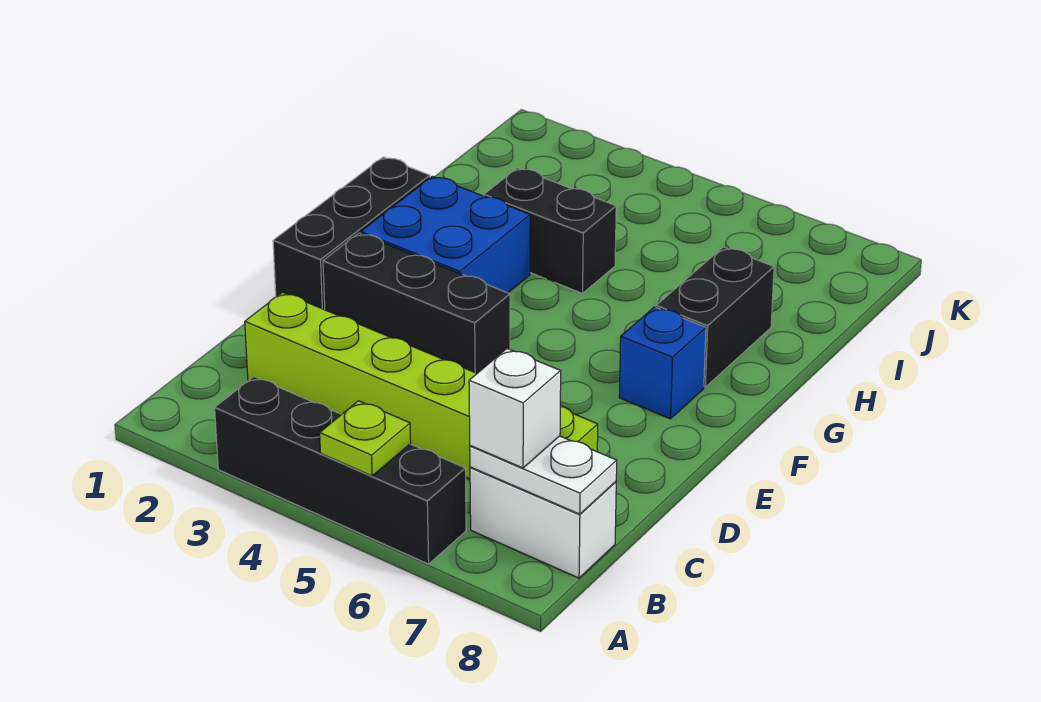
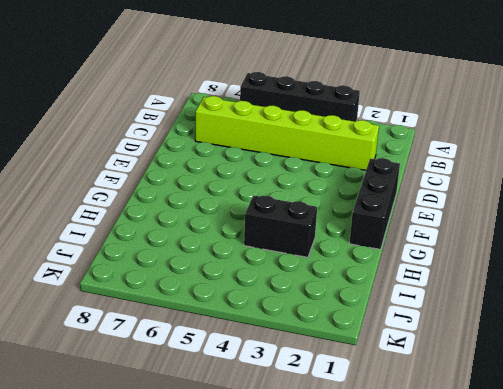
none -> white 1x2 brick [470,467,616,578]
none -> black 1x3 brick [323,233,510,373]
none -> blue 2x2 brick [361,176,530,293]

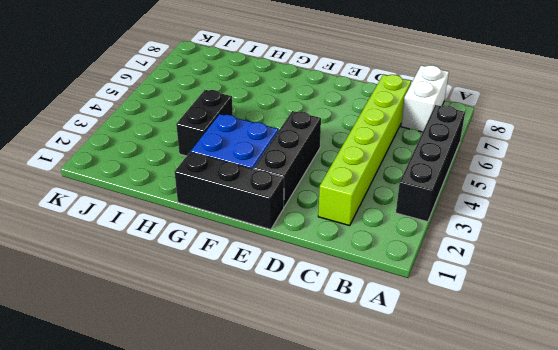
none -> blue 1x1 brick [619,307,706,419]
none -> black 1x2 brick [656,247,774,387]
none -> lime 1x1 plate [320,401,411,476]

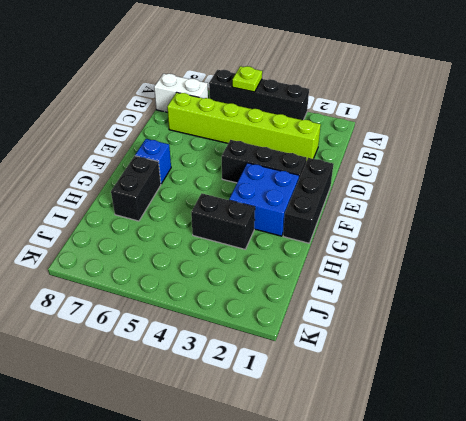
none -> white 1x2 plate [470,436,617,514]
none -> white 1x1 brick [469,349,561,468]

